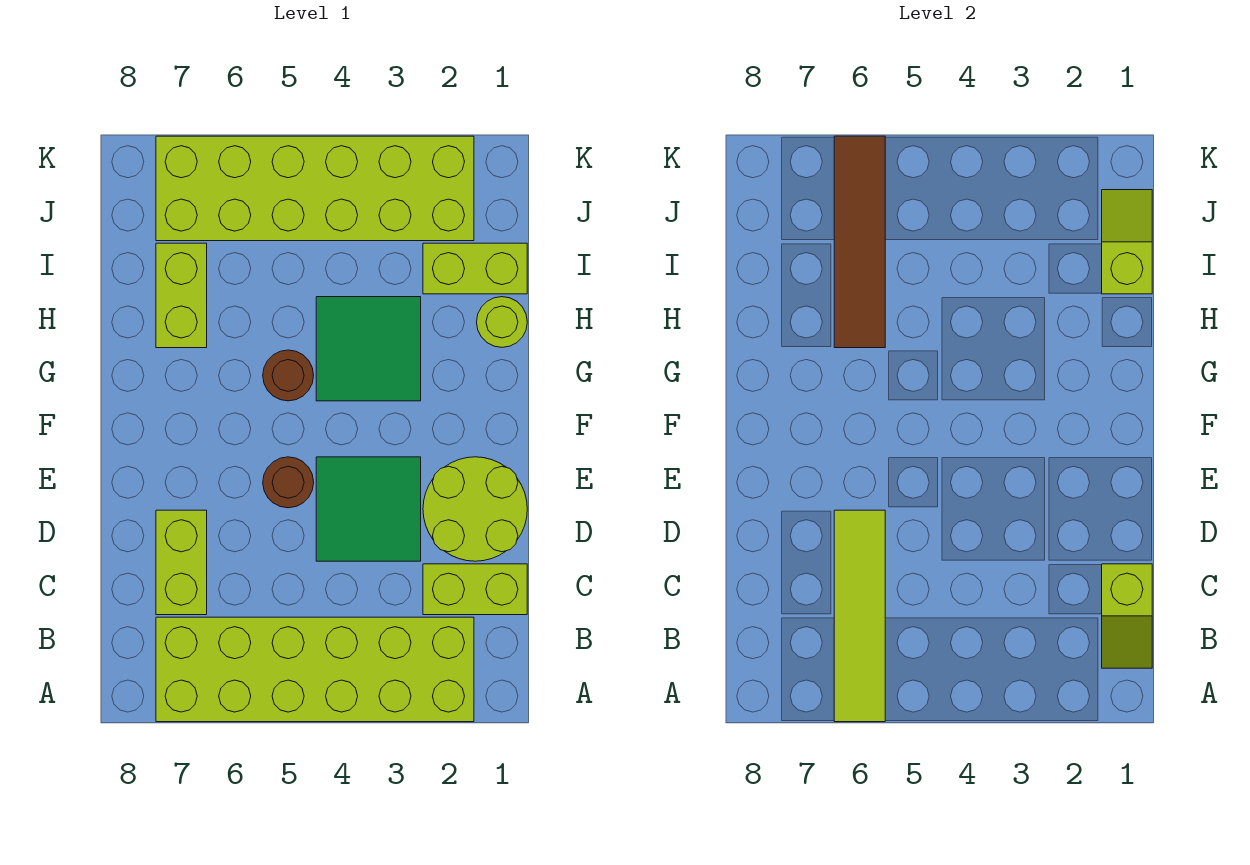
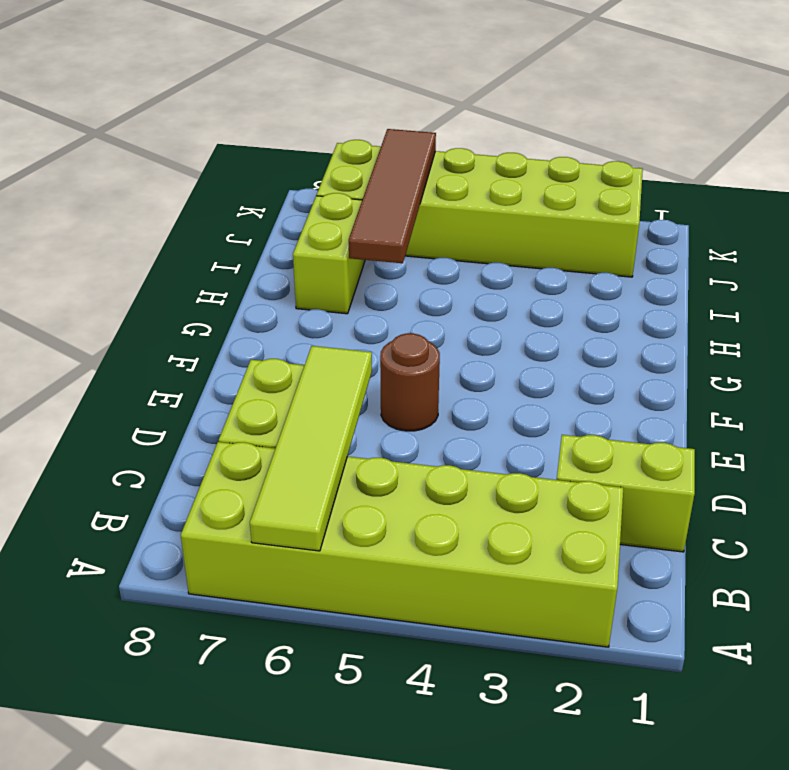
none -> lime 2x2 round brick [423,457,527,561]
none -> green 2x2 tile [316,457,421,561]
none -> green 2x2 tile [316,297,421,401]

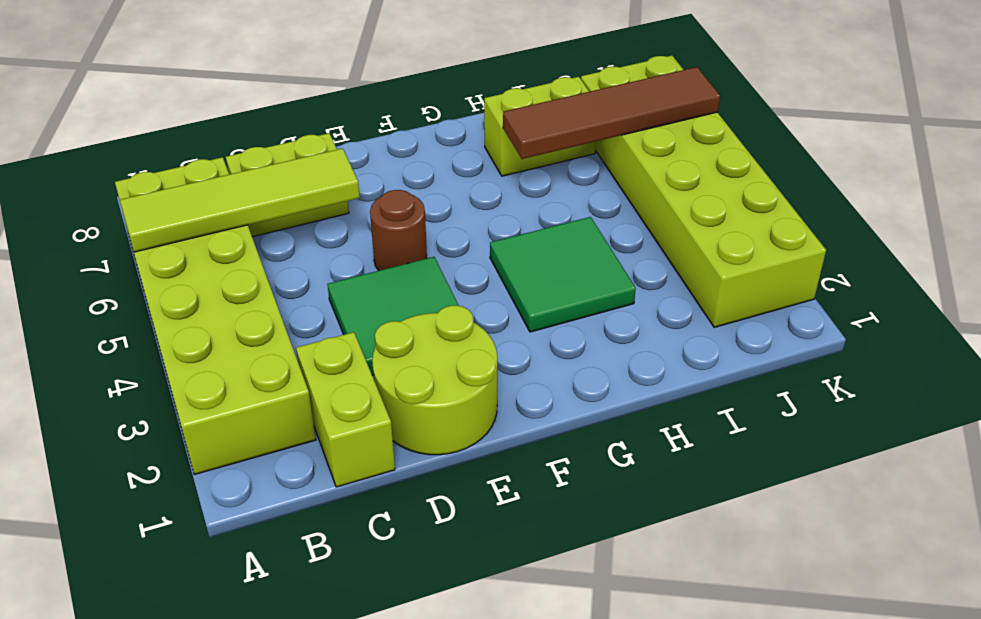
none -> brown 1x1 round brick [263,350,314,401]
none -> lime 1x1 round brick [477,297,527,347]
none -> lime 1x2 brick [423,243,527,294]

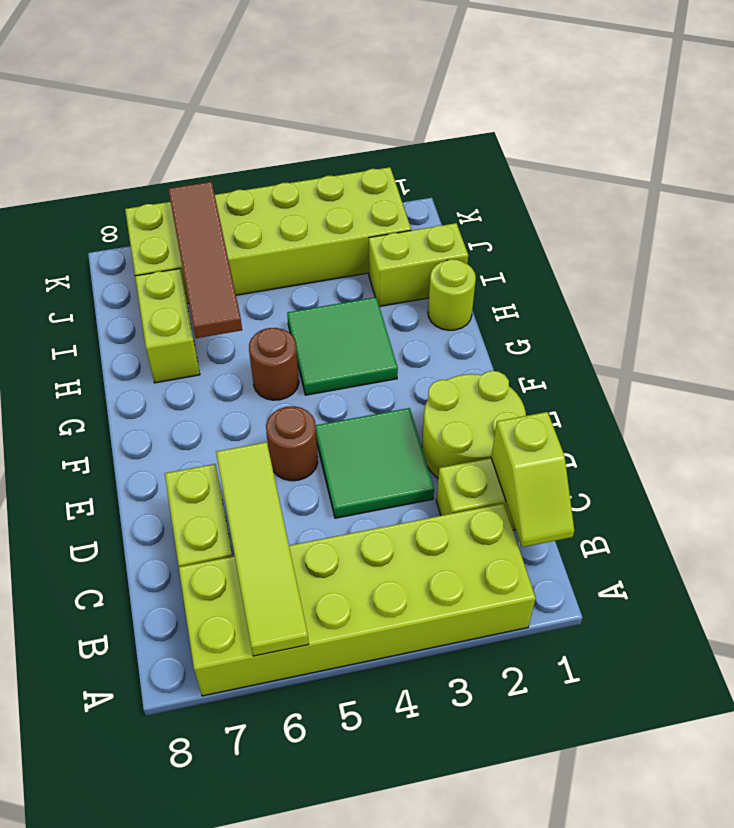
none -> lime 1x2 slope [1102,190,1152,294]

